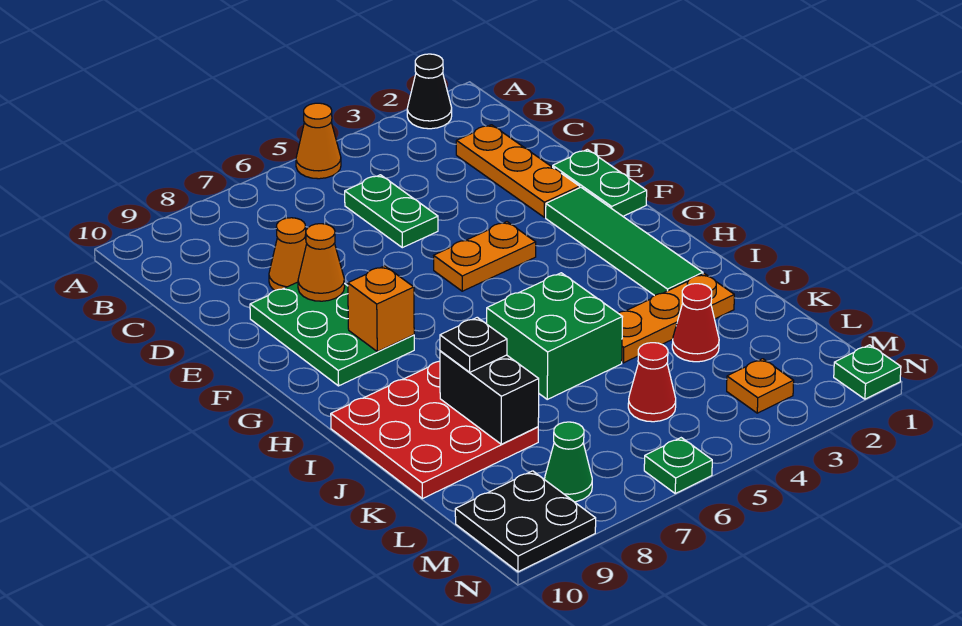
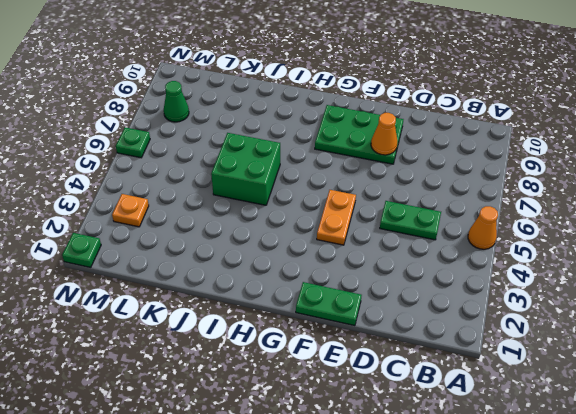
none -> black 1x1 cone [407,54,452,129]
none -> orange 1x3 plate [456,125,580,217]
none -> orange 1x1 cone [269,218,307,290]

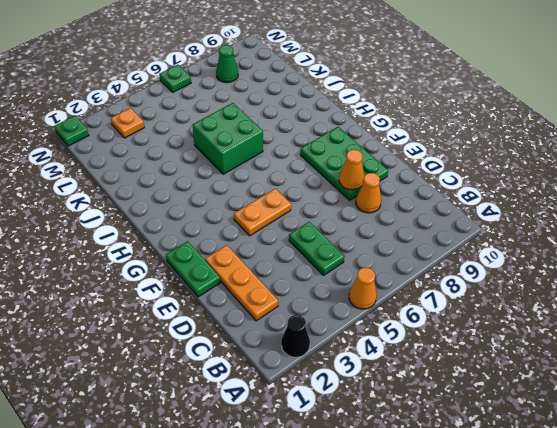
none -> green 1x4 tile [546,187,703,296]
none -> red 3x3 plate [331,361,538,499]
none -> orange 1x3 plate [618,274,734,363]

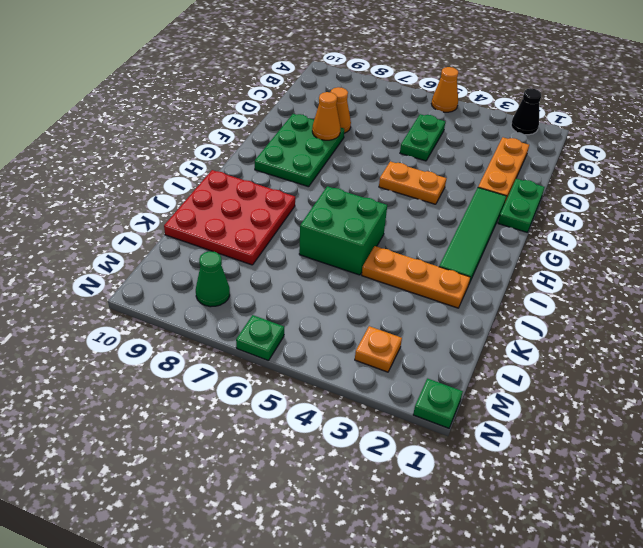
none -> red 1x1 cone [672,284,719,362]
none -> red 1x1 cone [628,343,676,422]
none -> black 2x2 plate [455,471,596,572]

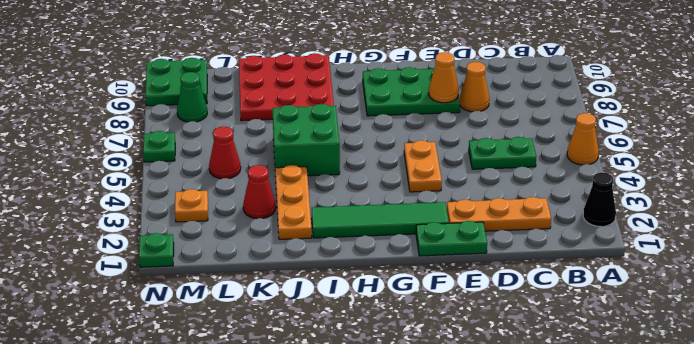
green 2x2 plate [145,58,207,106] -> black 2x2 plate [455,471,596,572]
none -> orange 1x1 brick [348,266,414,352]
none -> black 1x2 brick [440,351,539,444]
none -> black 1x1 plate [440,317,507,372]

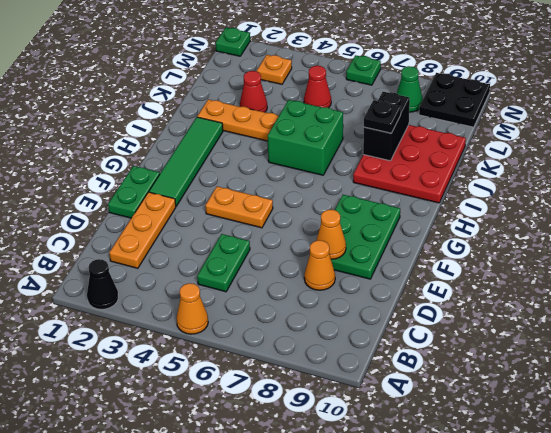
none -> orange 1x1 brick [348,266,414,352]

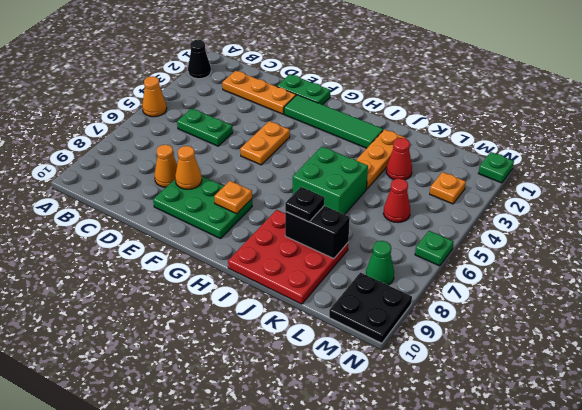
orange 1x1 plate [214,181,252,214] -> orange 1x1 brick [348,266,414,352]

